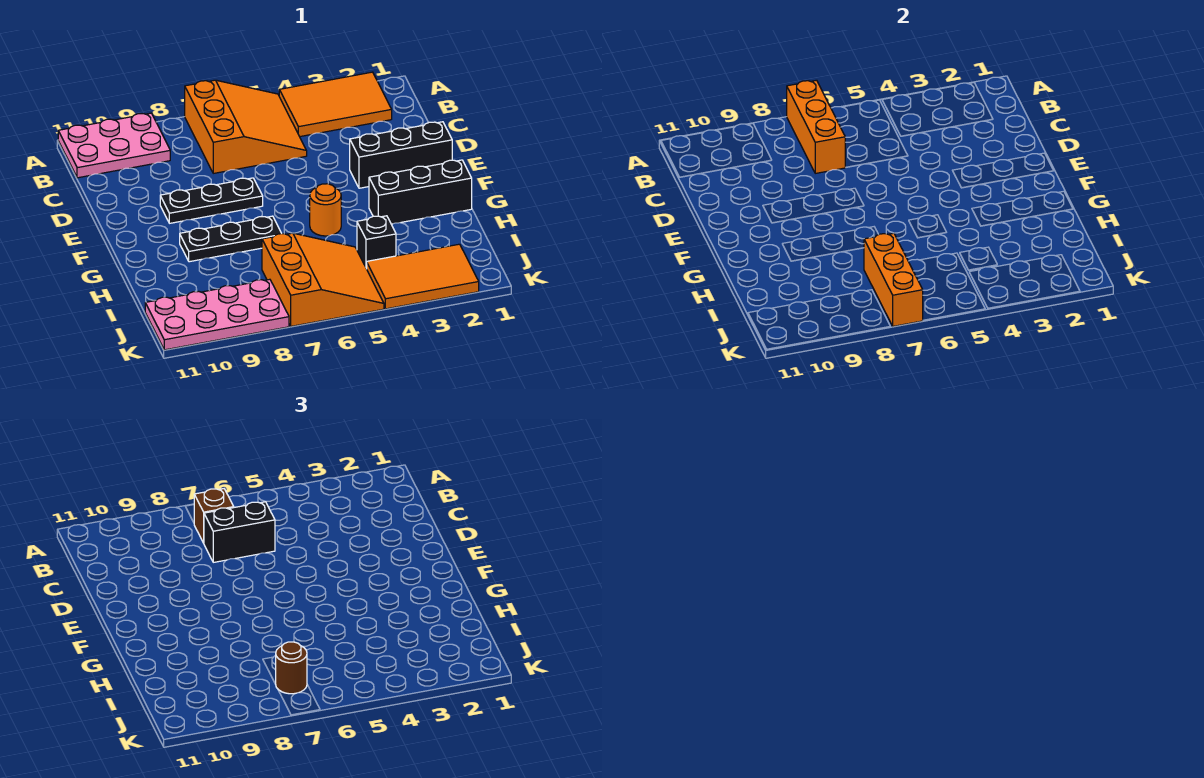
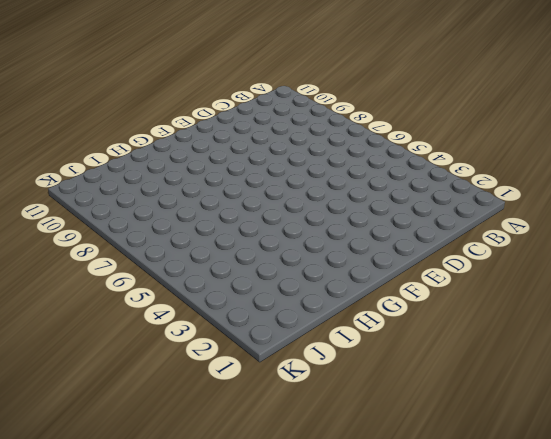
none -> orange 2x3 tile [279,72,392,137]
none -> orange 3x3 slope [185,80,307,173]
none -> pink 2x3 plate [58,113,170,178]

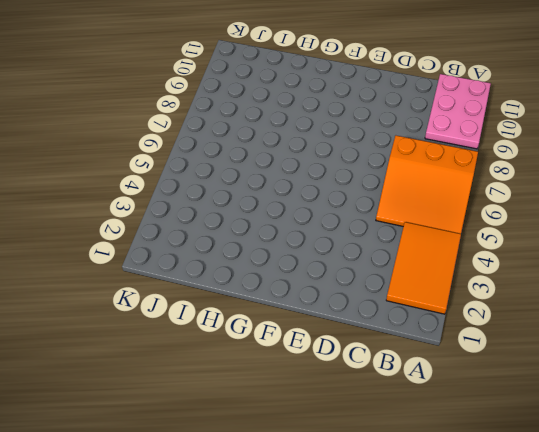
none -> black 1x3 brick [350,122,452,188]
none -> black 1x3 plate [160,178,263,223]
none -> black 1x3 brick [369,160,472,224]

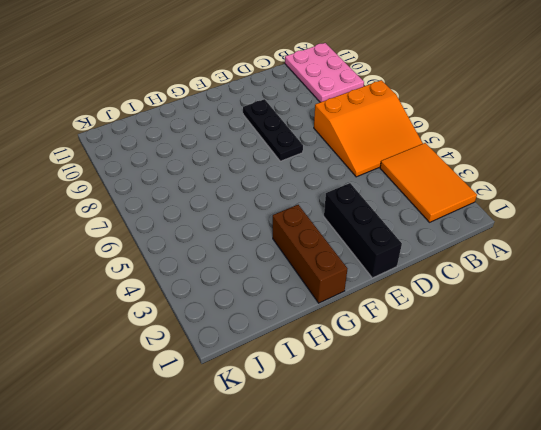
brown 1x3 brick [273,205,347,303] -> black 1x3 brick [369,160,472,224]
none -> orange 1x1 round brick [310,184,341,236]
none -> black 1x3 plate [180,216,282,262]
none -> black 1x1 brick [357,216,396,269]

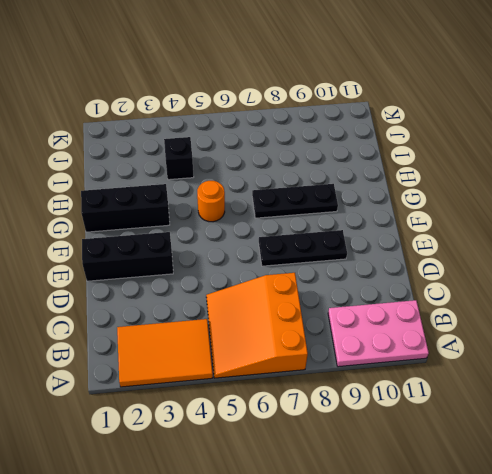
none -> orange 3x3 slope [262,233,384,326]
none -> orange 2x3 tile [367,244,479,309]
none -> pink 2x4 plate [145,279,289,350]

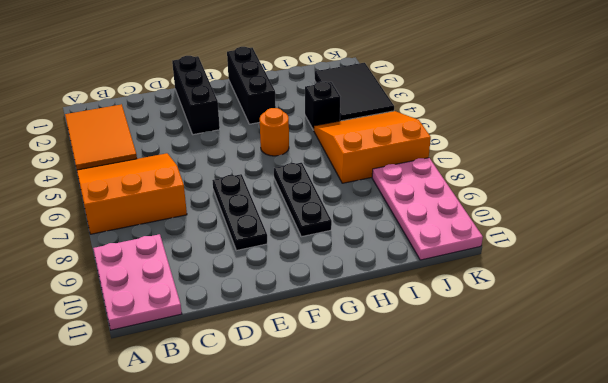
black 2x3 tile [315,63,394,121] -> orange 2x3 tile [367,244,479,309]
none -> orange 1x3 brick [787,80,846,173]
none -> orange 1x3 brick [864,233,923,326]
none -> brown 1x1 brick [194,489,234,543]

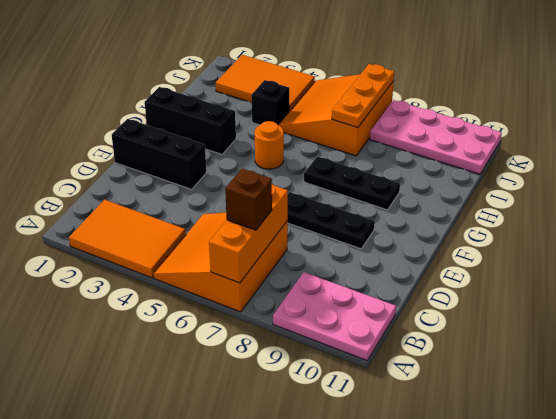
orange 1x3 plate [332,64,394,128] -> orange 1x3 brick [864,233,923,326]
none -> black 1x2 brick [204,502,275,562]
none -> brown 1x1 round brick [276,642,307,694]

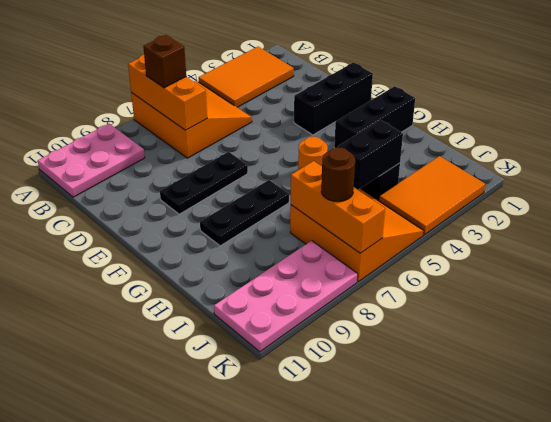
black 1x2 brick [338,120,403,190] -> black 1x2 brick moved to [204,502,275,562]

